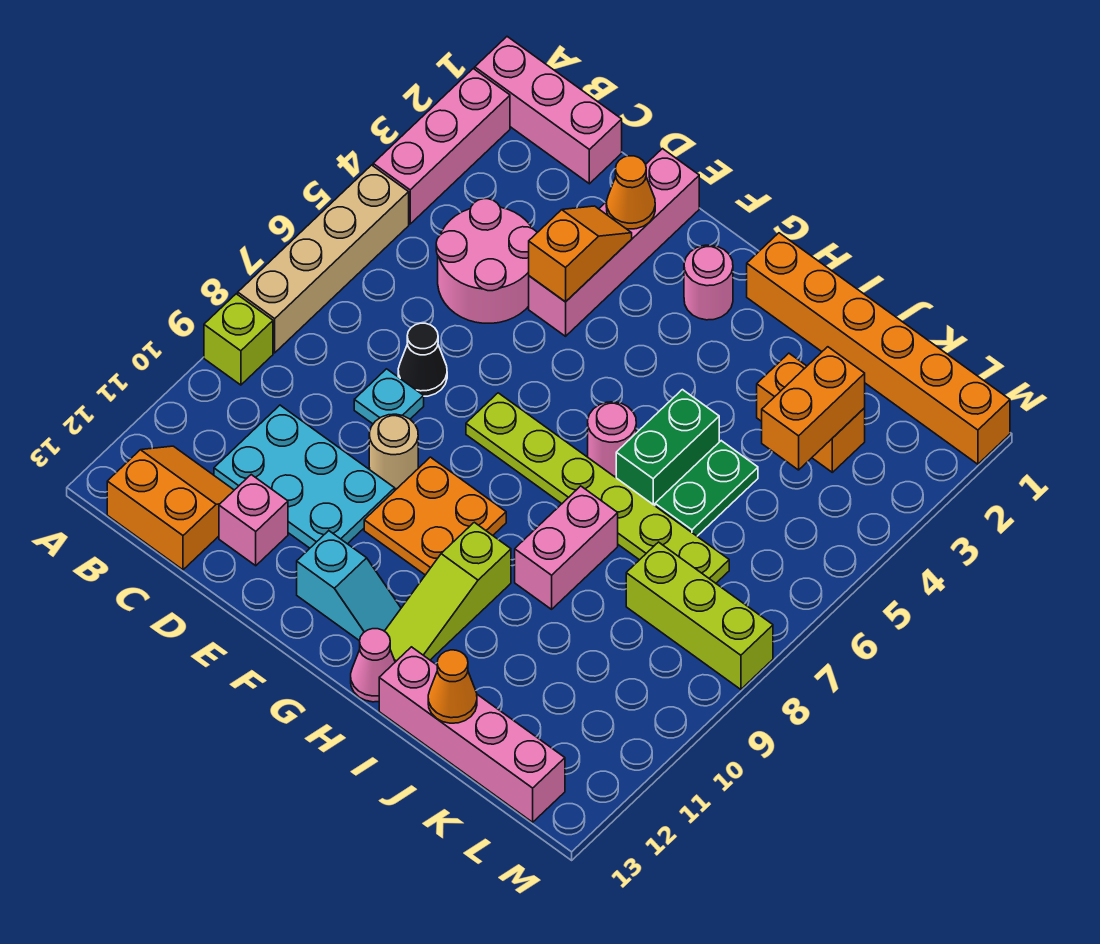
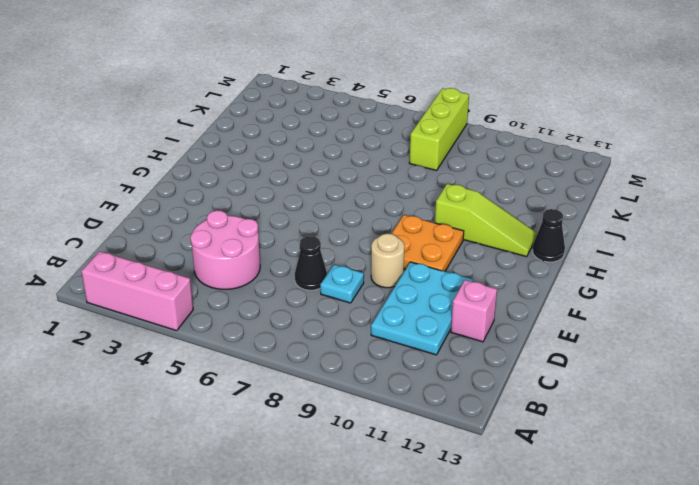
black 1x1 cone [532,209,565,262] -> pink 1x1 cone [351,629,395,702]
none -> pink 1x3 brick [475,37,622,184]
none -> tan 1x4 brick [238,165,409,353]
none -> lime 1x1 brick [204,294,273,385]
none -> orange 2x2 slope [107,446,234,570]

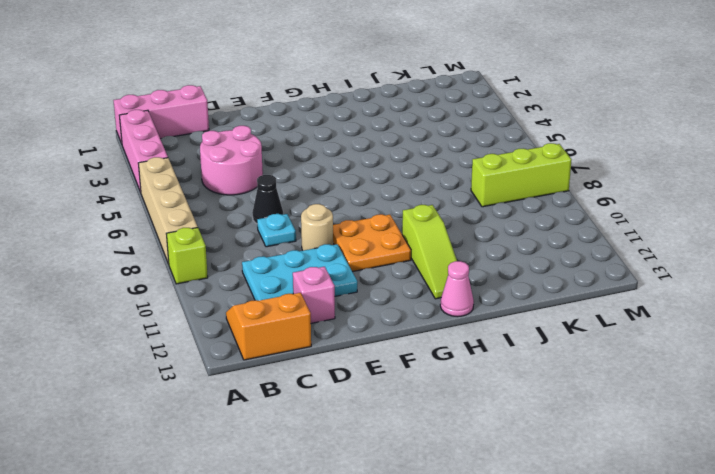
none -> pink 1x4 brick [529,149,699,336]
none -> lime 1x6 plate [466,393,729,583]
none -> cyan 1x2 slope [297,531,401,641]
none -> pink 1x1 round brick [684,245,733,320]

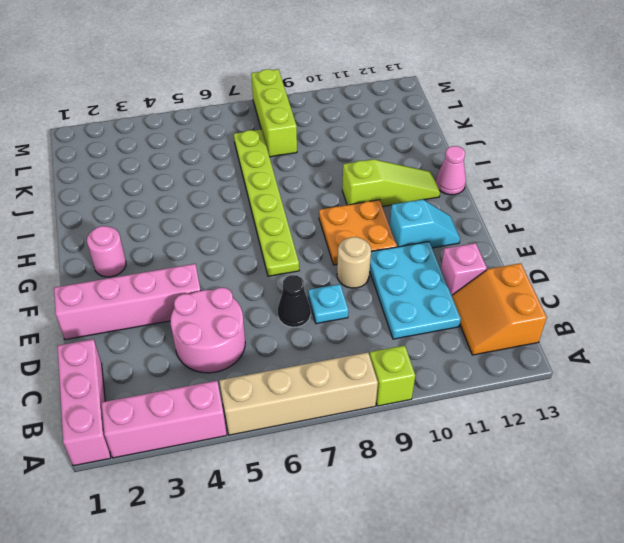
cyan 1x2 slope [390,199,460,248] -> cyan 1x2 slope turned to [297,531,401,641]
none -> orange 1x6 brick [747,233,1010,464]
none -> pink 1x1 round brick [588,402,636,476]
none -> green 1x2 brick [616,390,719,506]
none -> pink 1x2 brick [515,486,618,609]

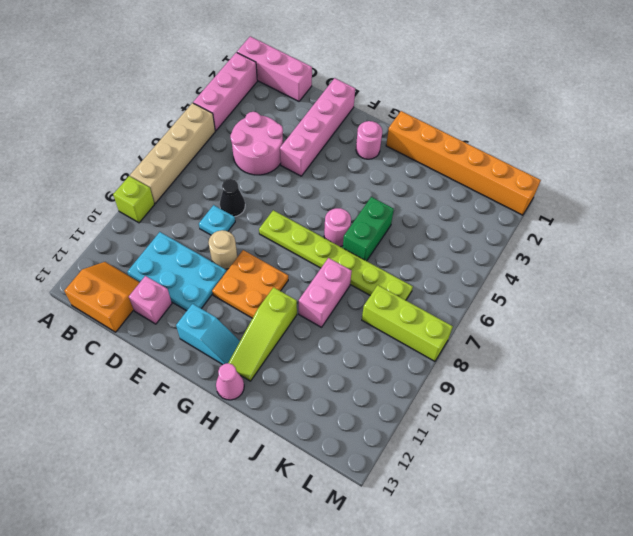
none -> pink 1x4 brick [379,647,565,822]
none -> orange 1x2 brick [757,353,865,472]
none -> green 1x2 plate [655,441,758,536]
none -> orange 1x1 cone [606,156,655,229]

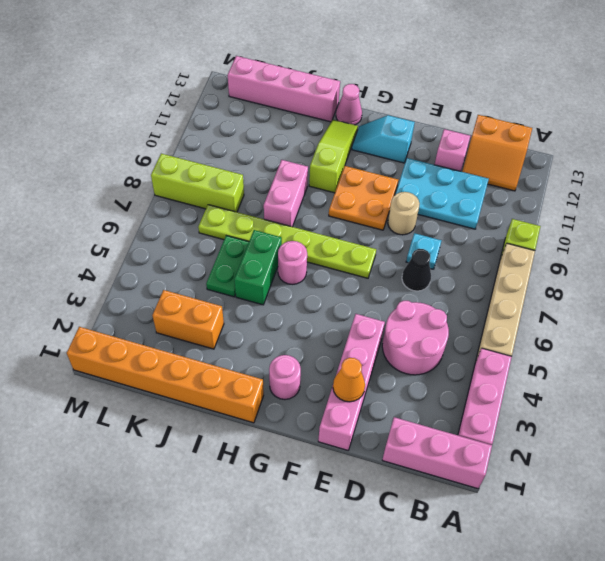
none -> orange 1x2 slope [529,206,632,302]
none -> orange 1x1 cone [428,650,477,723]
none -> orange 1x2 brick [762,347,865,470]

